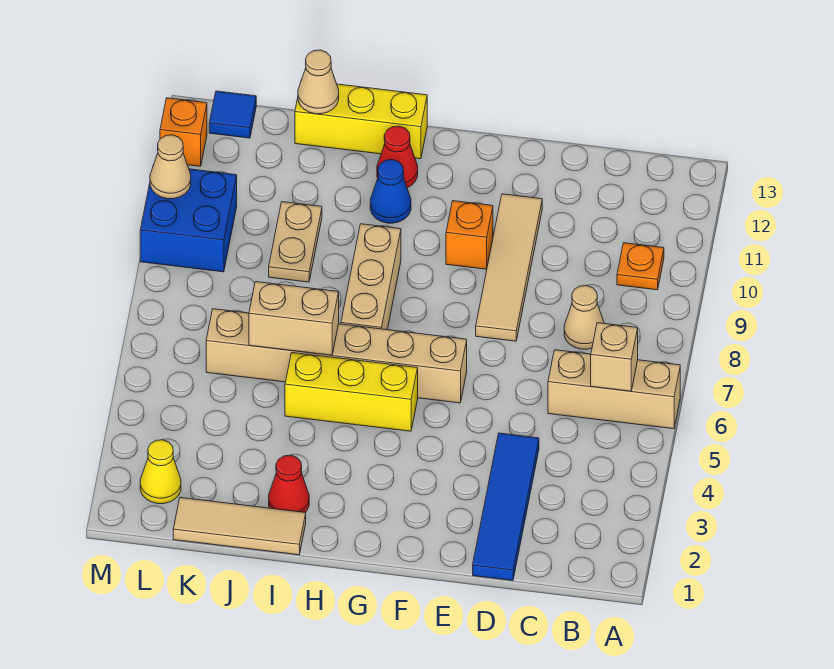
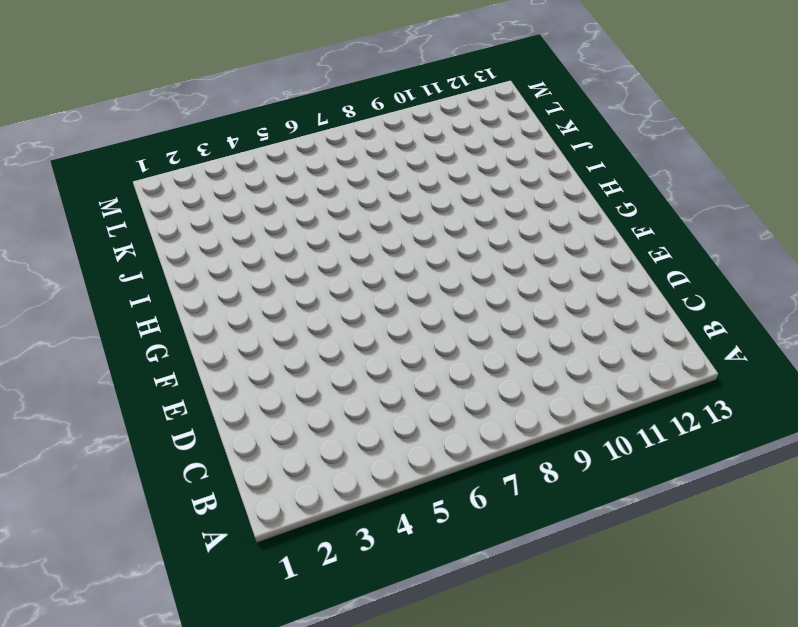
none -> tan 1x3 brick [548,350,680,429]
none -> orange 1x1 plate [617,243,664,290]
none -> tan 1x1 cone [564,286,604,349]

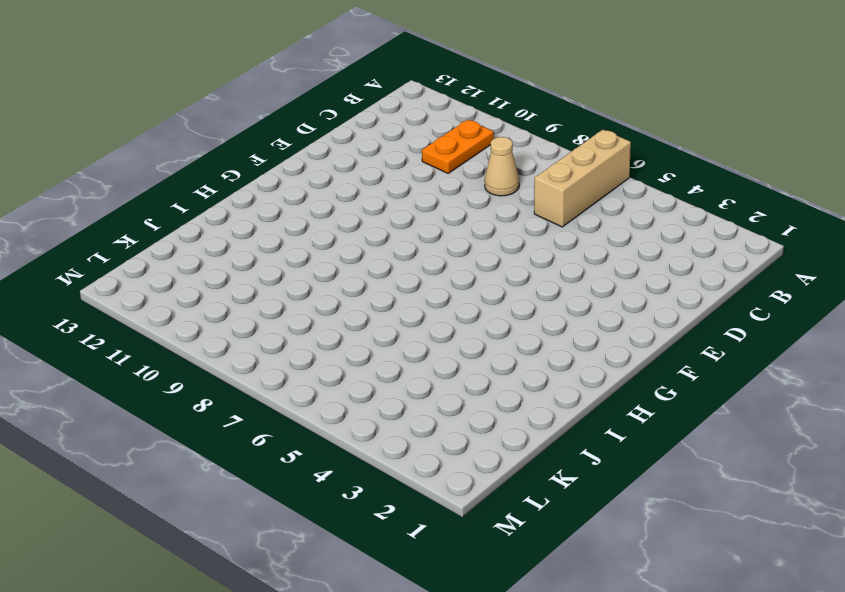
orange 1x2 plate [422,120,494,173] -> orange 1x1 plate [617,243,664,290]
none -> blue 1x4 tile [473,433,539,580]
none -> tan 1x4 tile [476,194,542,341]
none -> tan 1x6 brick [206,309,467,403]

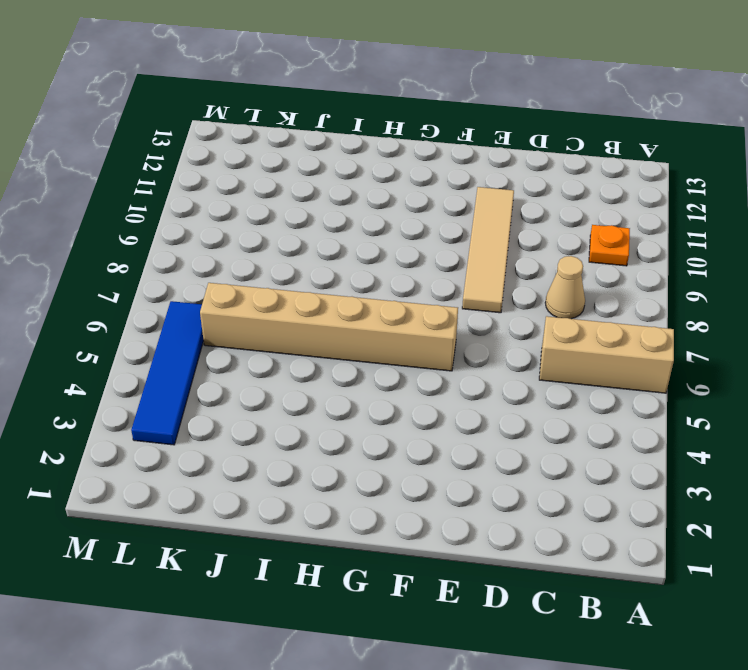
blue 1x4 tile [131,301,204,445] -> blue 1x4 tile moved to [473,433,539,580]
none -> orange 1x1 brick [446,201,493,269]
none -> yellow 1x3 brick [285,353,418,431]
none -> tan 1x3 brick [341,224,401,330]

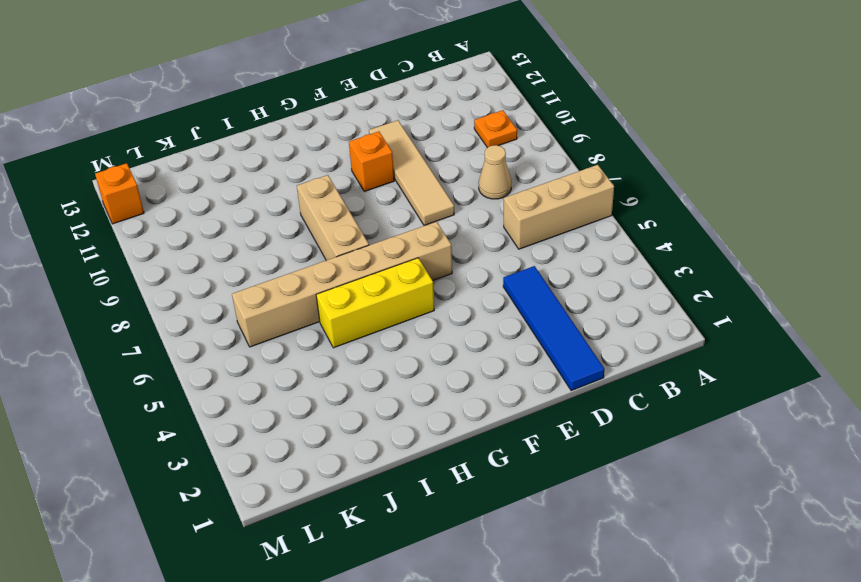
none -> blue 1x1 cone [370,160,411,223]
none -> red 1x1 cone [377,126,418,188]
none -> yellow 1x3 brick [295,84,427,159]

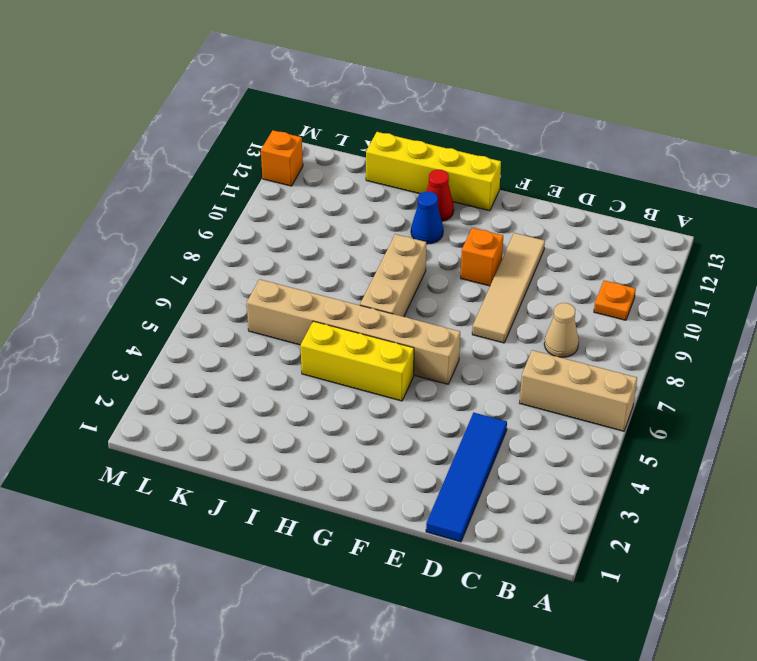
yellow 1x4 brick [366,132,501,211] -> yellow 1x3 brick [295,84,427,159]
none -> tan 1x3 tile [173,498,306,555]
none -> red 1x1 cone [269,455,309,512]
none -> tan 1x2 plate [269,202,322,282]

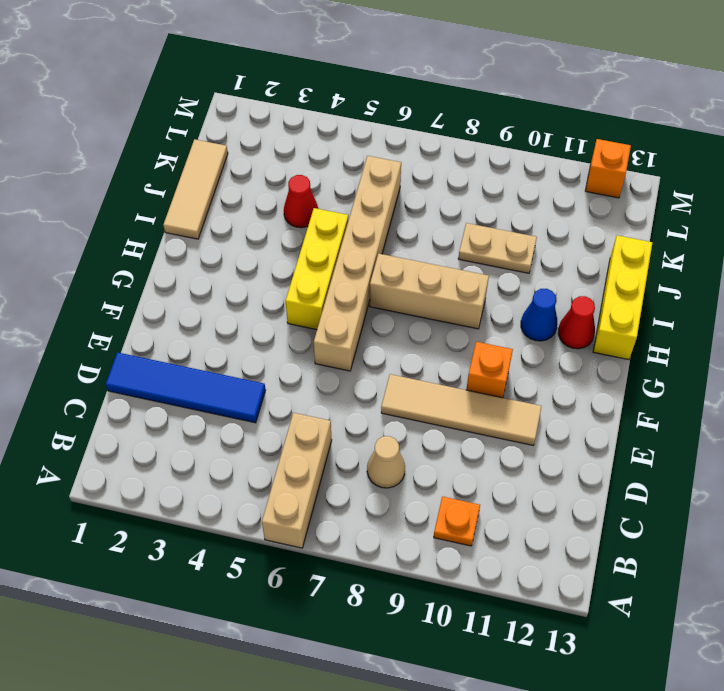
red 1x1 cone [284,175,318,228] -> red 1x1 cone moved to [269,455,309,512]
none -> yellow 1x1 cone [140,440,181,504]
none -> blue 2x2 brick [140,169,237,272]
none -> blue 1x1 tile [209,91,256,138]

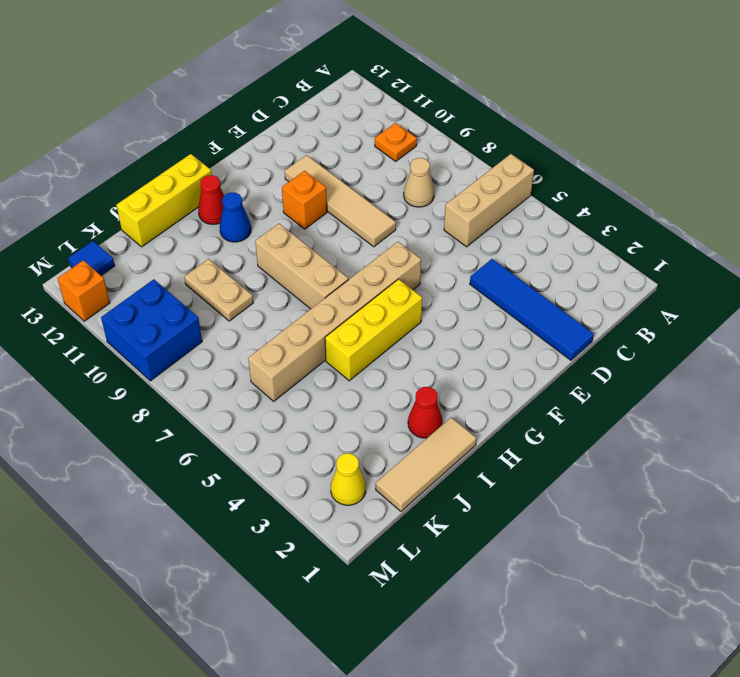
none -> tan 1x1 brick [591,323,638,391]
none -> tan 1x2 brick [249,282,339,355]
none -> tan 1x1 cone [298,50,339,114]

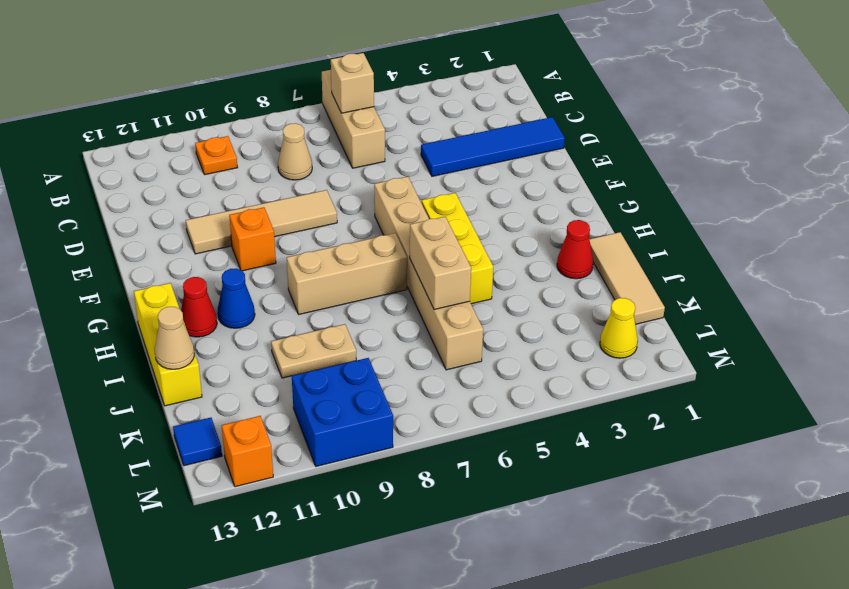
none -> tan 1x1 cone [150,135,191,199]

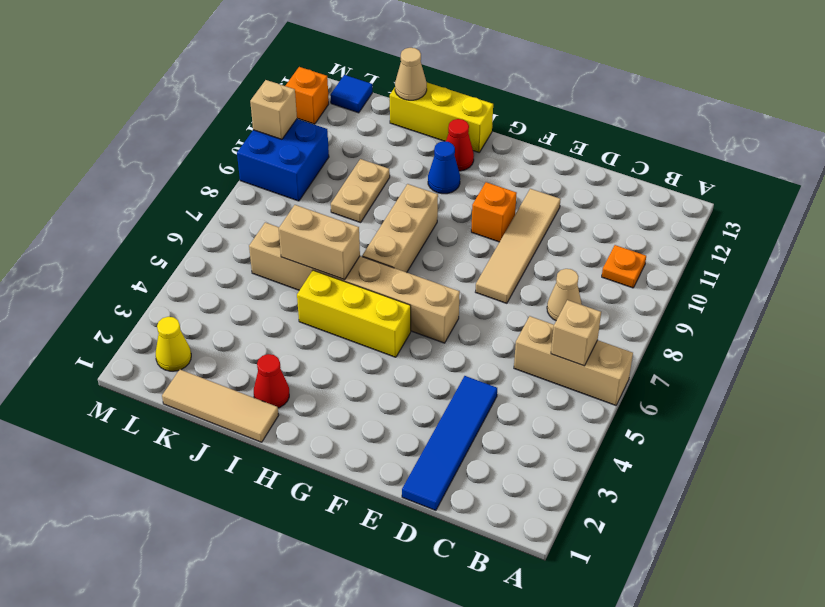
tan 1x1 brick [250,80,297,139] -> tan 1x1 cone [150,135,191,199]

